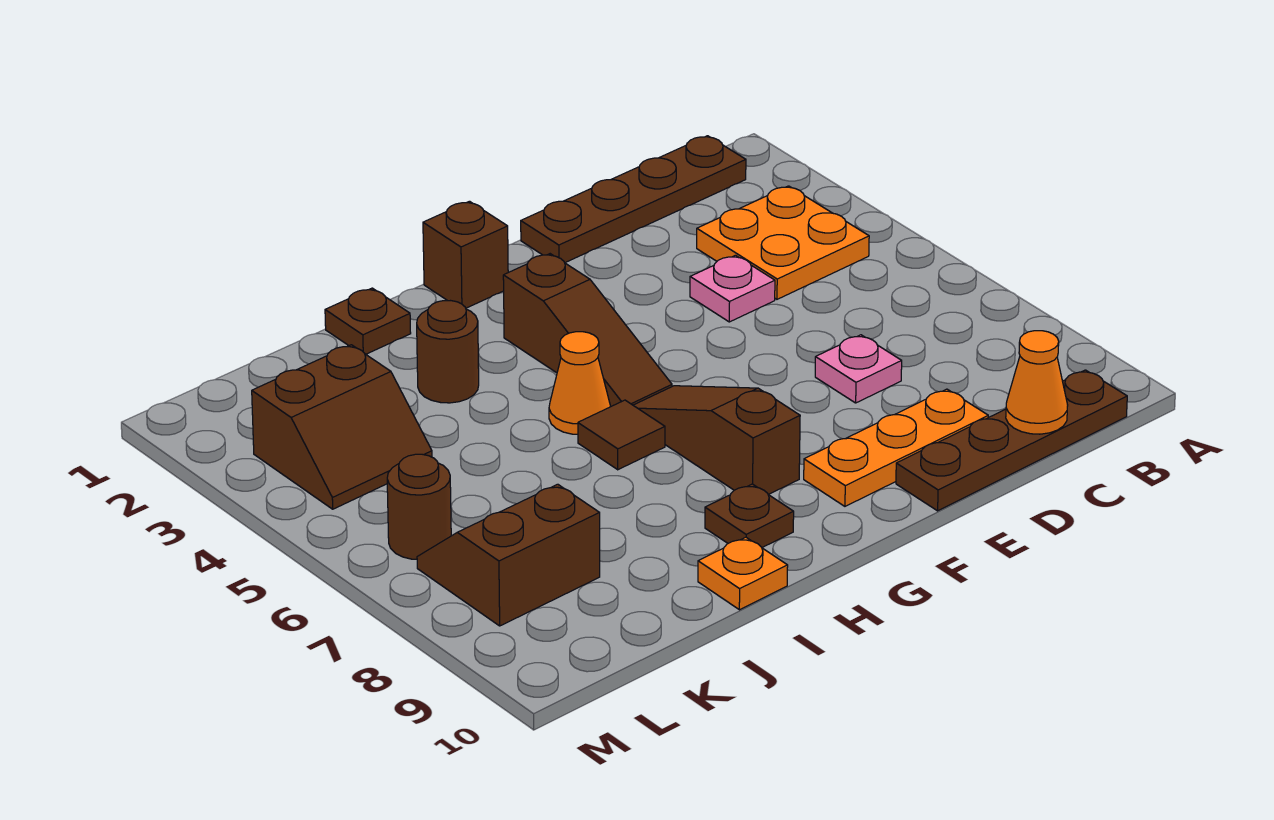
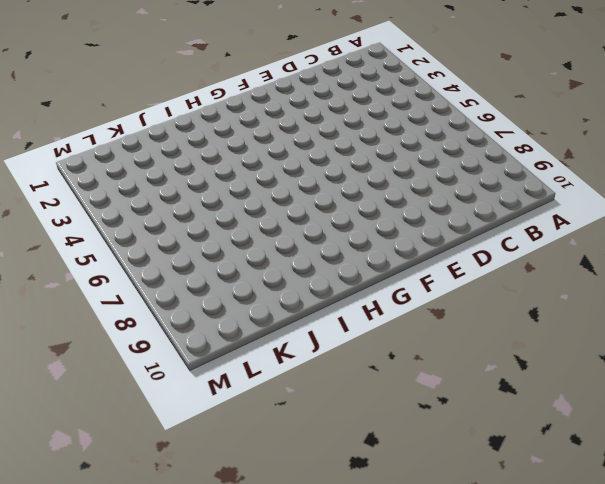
none -> brown 1x4 plate [521,136,746,263]
none -> orange 2x2 plate [697,186,869,299]
none -> brown 1x4 plate [896,370,1127,511]

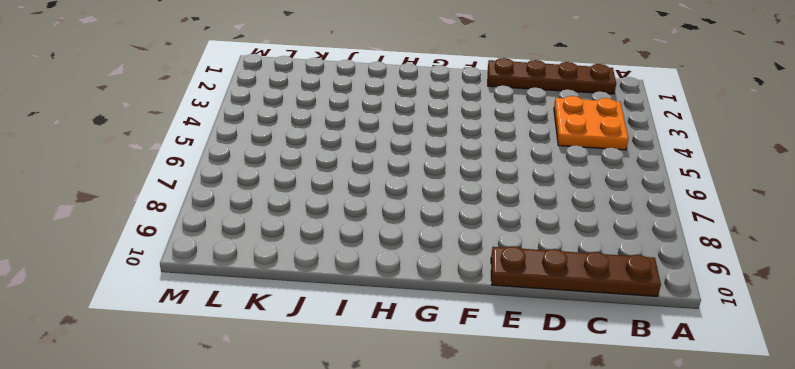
none -> pink 1x1 plate [690,255,775,322]
none -> pink 1x1 plate [815,335,902,403]
none -> orange 1x3 plate [804,389,988,506]

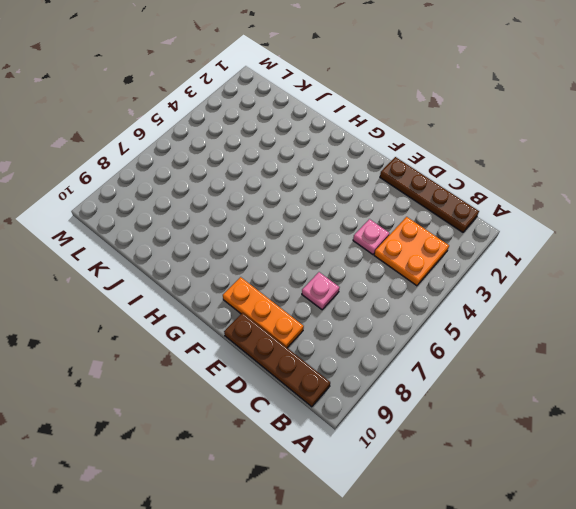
none -> brown 1x1 brick [423,201,508,308]
none -> brown 1x3 slope [503,254,672,407]
none -> brown 1x3 slope [633,386,800,495]

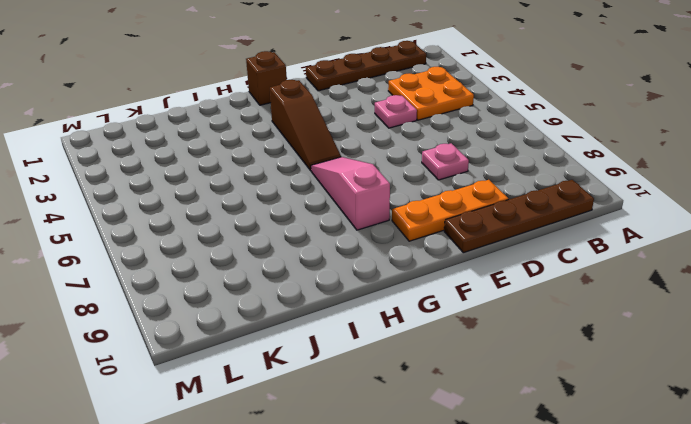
pink 1x3 slope [311,157,390,230] -> brown 1x3 slope [633,386,800,495]
none -> orange 1x1 cone [549,332,610,434]
none -> brown 1x1 tile [578,400,665,470]
none -> brown 1x1 plate [705,484,794,547]

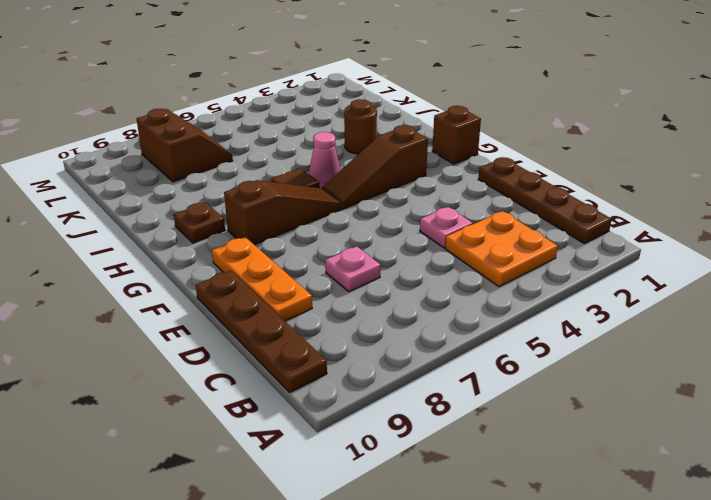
pink 1x1 cone [308,132,341,189] -> orange 1x1 cone [549,332,610,434]
none -> brown 1x1 plate [325,288,411,354]
none -> orange 1x1 plate [698,537,788,610]
none -> brown 2x2 slope [252,345,432,509]

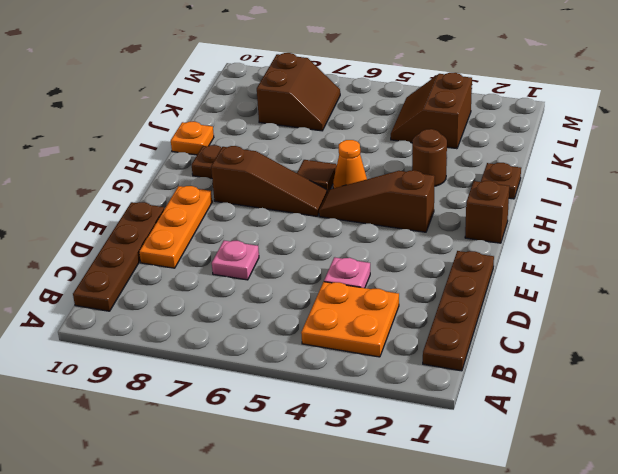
none -> brown 1x1 round brick [387,454,451,559]
none -> orange 1x1 cone [1006,331,1068,434]

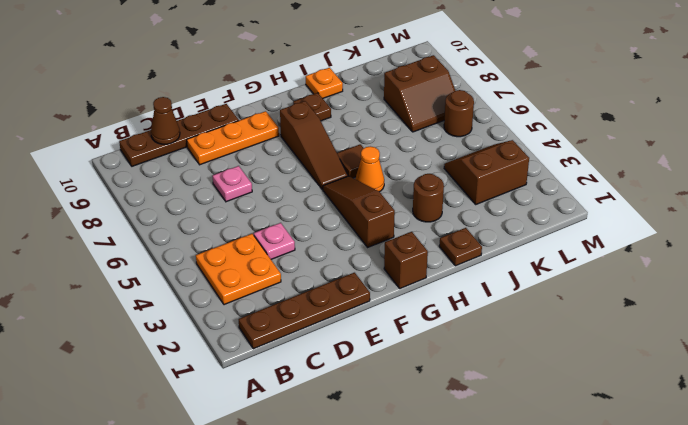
brown 1x1 cone [151,97,180,144] -> orange 1x1 cone [1006,331,1068,434]

